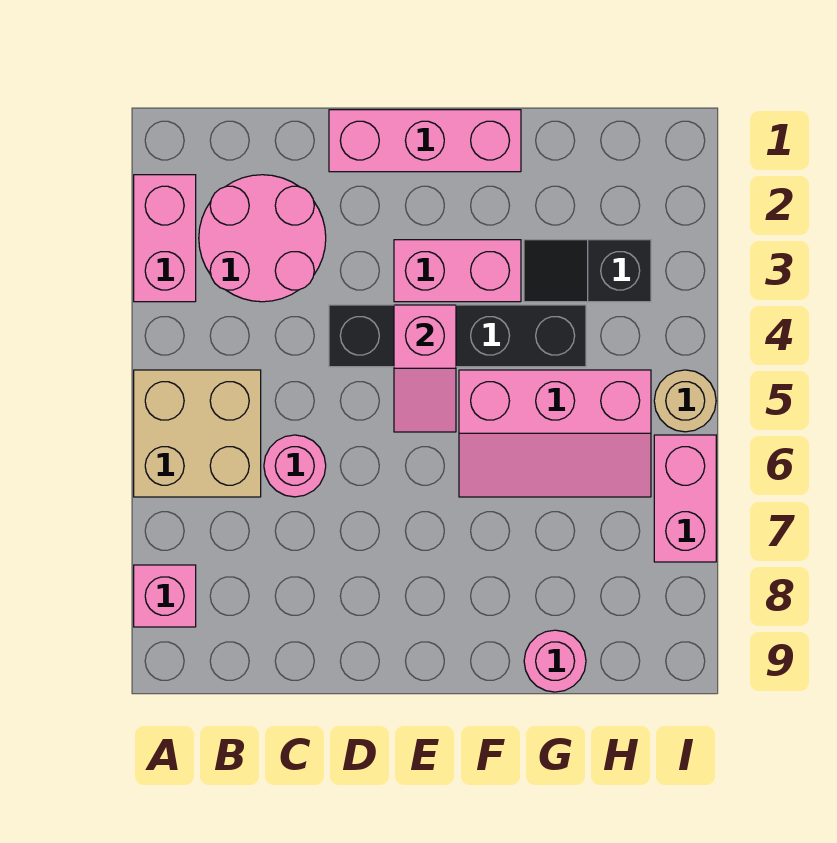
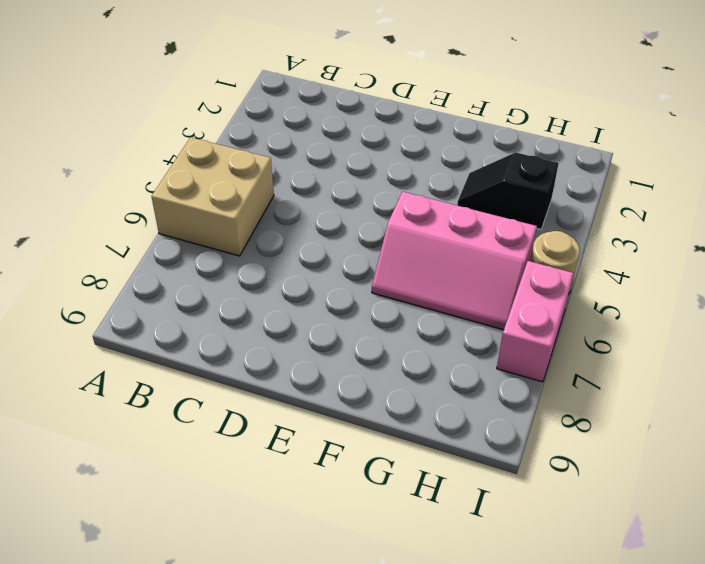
none -> pink 1x2 brick [134,175,196,302]
none -> pink 1x1 brick [134,565,196,627]
none -> pink 2x2 round brick [199,175,326,302]

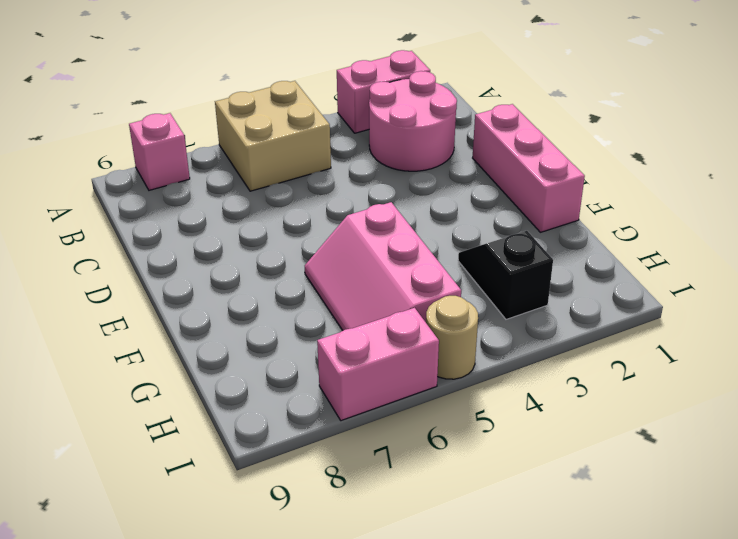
none -> pink 1x1 round brick [264,435,326,497]
none -> black 1x4 brick [329,305,586,367]
none -> pink 1x2 brick [394,240,521,302]

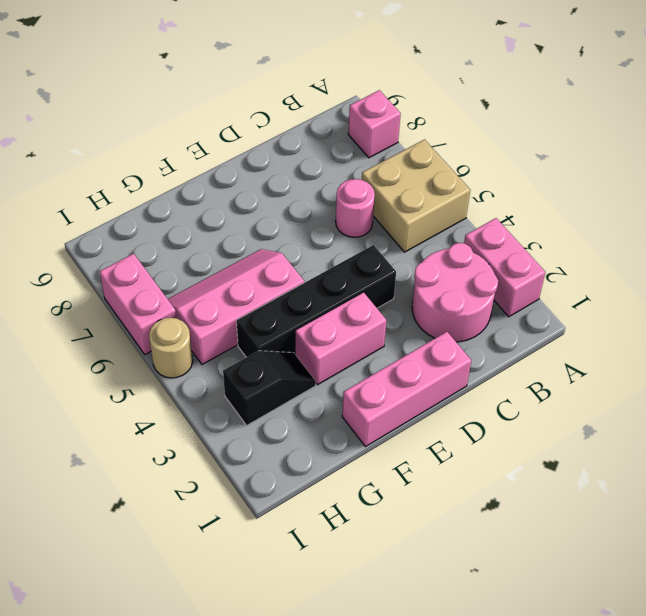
none -> pink 1x1 round brick [524,630,586,692]
none -> pink 1x2 slope [394,305,456,432]

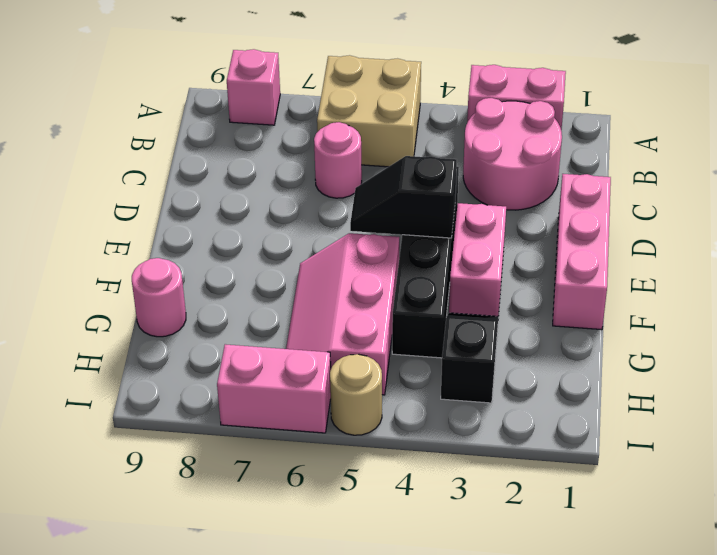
black 1x2 slope [350,156,457,238] -> pink 1x2 slope [394,305,456,432]

